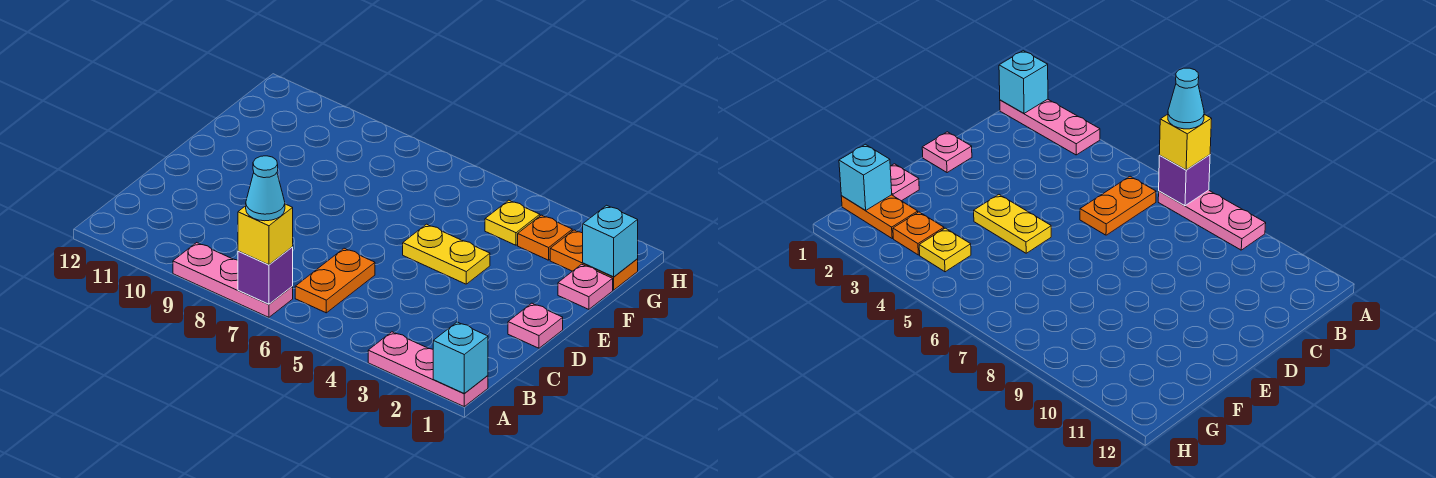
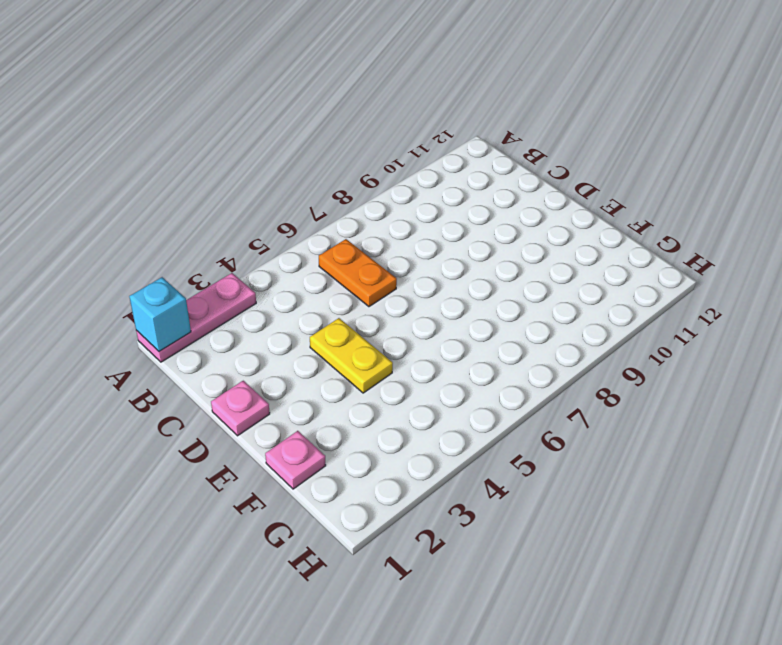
yellow 1x2 plate [310,318,393,393] -> yellow 1x2 plate turned to [403,224,490,284]
none -> pink 1x3 plate [173,243,293,317]
none -> orange 1x2 plate [550,230,638,290]
none -> orange 1x1 plate [518,215,572,260]

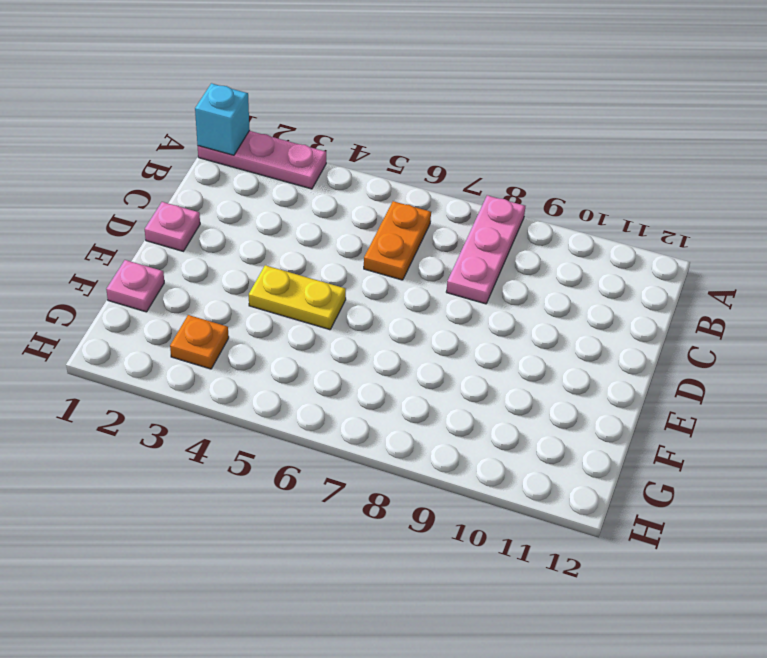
pink 1x3 plate [446,195,525,304] -> pink 1x3 plate turned to [173,243,293,317]
none -> orange 1x2 plate [550,230,638,290]
none -> yellow 1x1 plate [485,200,540,245]
none -> purple 1x1 brick [238,247,293,304]

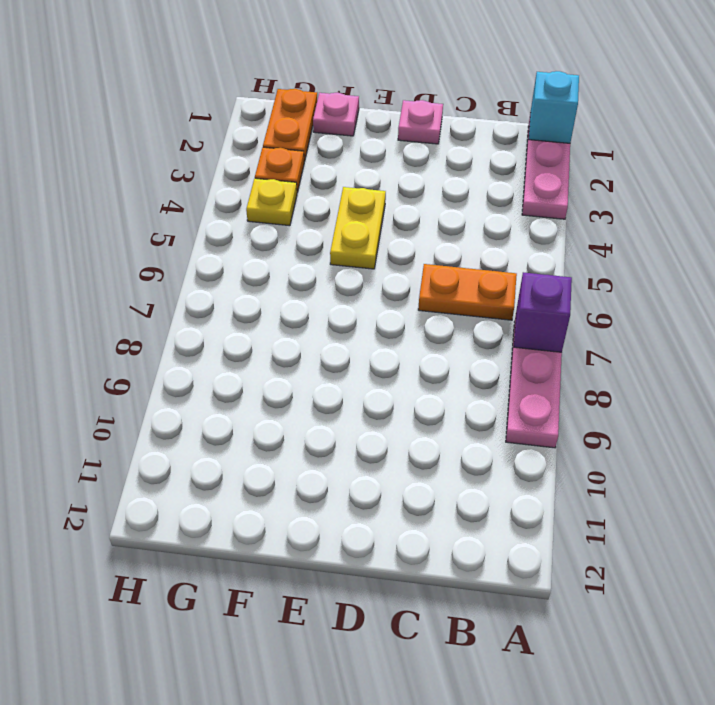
none -> cyan 1x1 brick [583,205,638,277]
none -> yellow 1x1 brick [238,204,293,265]
none -> cyan 1x1 cone [246,156,285,221]

